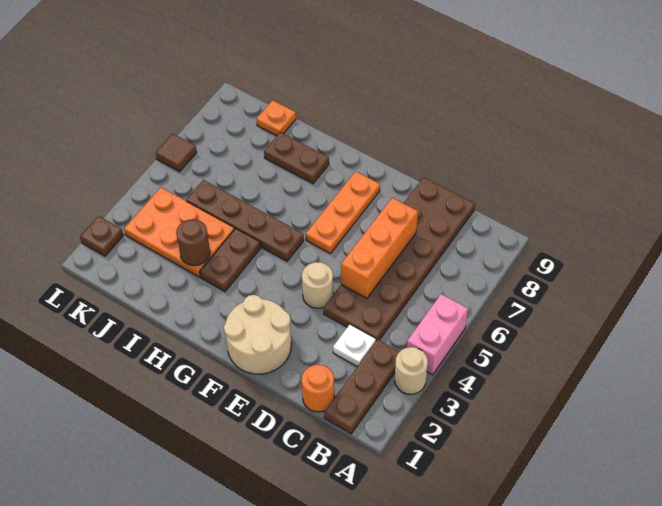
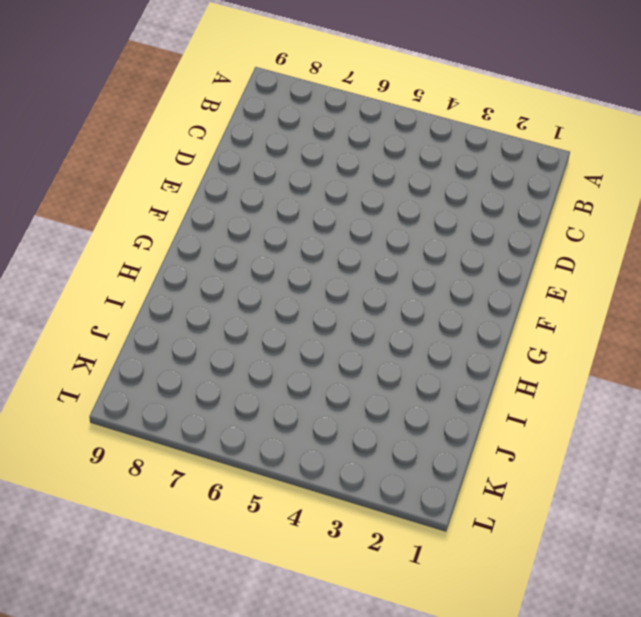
none -> tan 1x1 round brick [395,347,428,394]
none -> pink 1x2 brick [407,294,468,375]
none -> brown 1x3 plate [324,340,399,434]

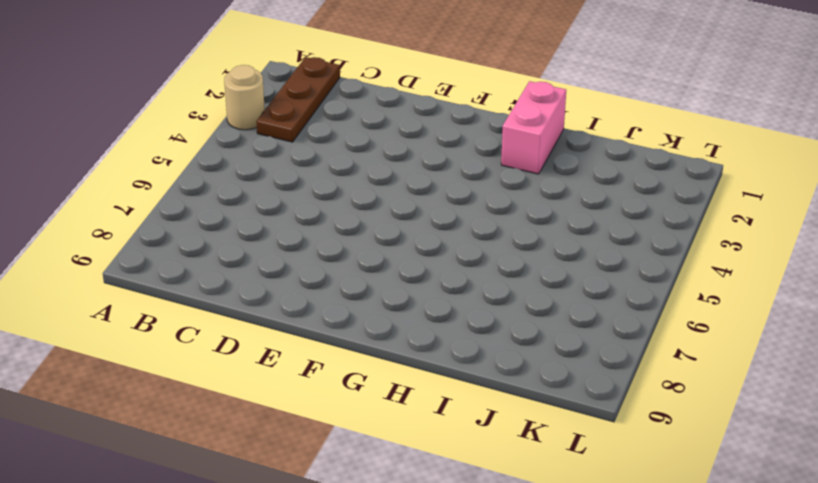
pink 1x2 brick [501,81,566,174] -> pink 1x2 brick moved to [407,294,468,375]
none -> orange 1x1 round brick [302,365,334,412]
none -> white 1x1 plate [333,324,376,367]
none -> brown 2x6 plate [323,177,475,341]

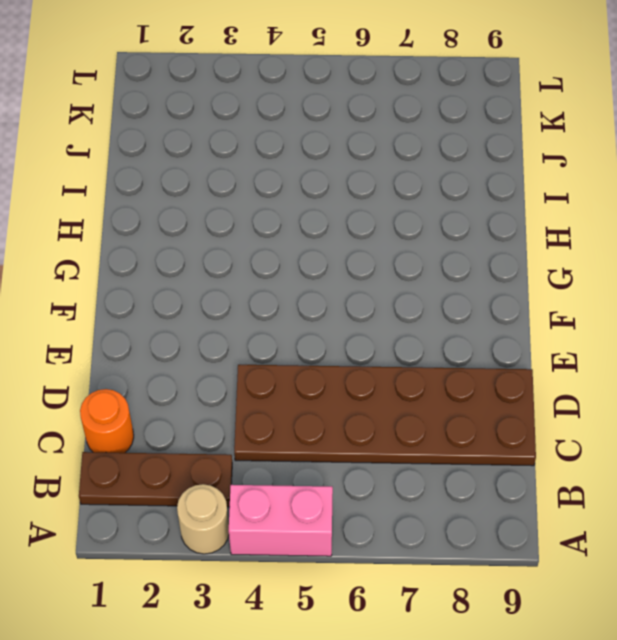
none -> white 1x1 plate [333,324,376,367]
none -> tan 2x2 round brick [224,295,291,374]
none -> tan 1x1 round brick [302,262,333,308]

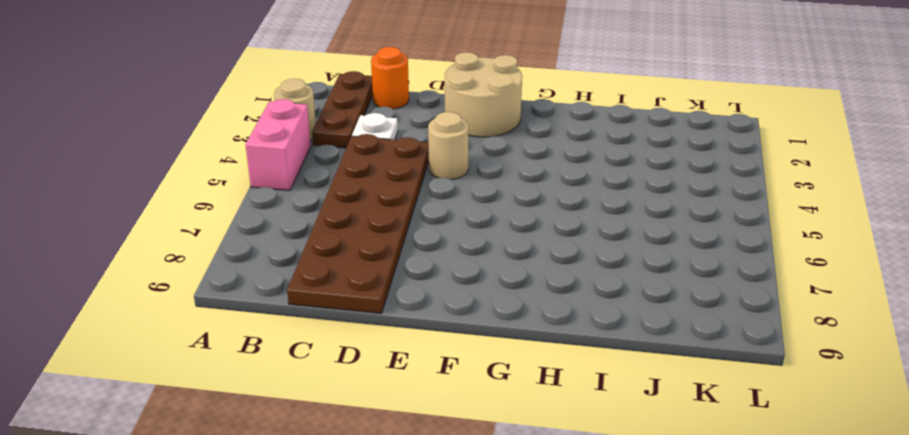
none -> orange 1x3 plate [306,171,380,254]
none -> brown 1x4 plate [186,180,304,261]
none -> brown 1x2 plate [200,228,261,292]

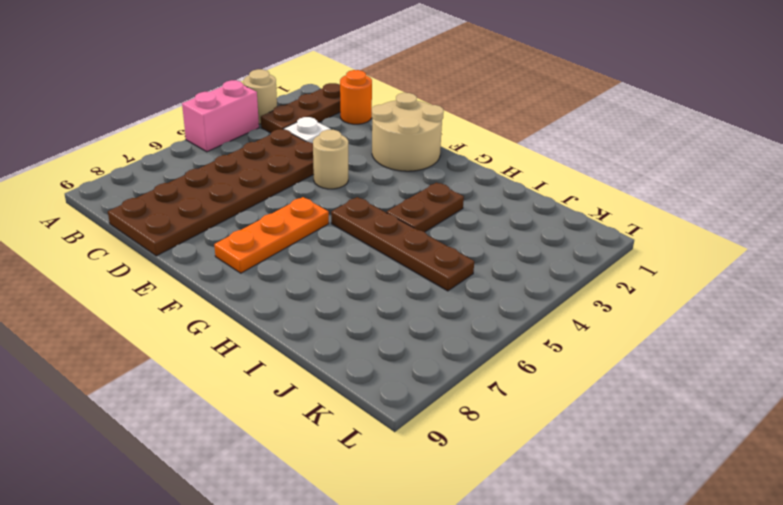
none -> brown 1x2 plate [264,132,329,183]
none -> orange 2x3 plate [124,187,235,277]
none -> orange 1x1 plate [257,100,296,136]

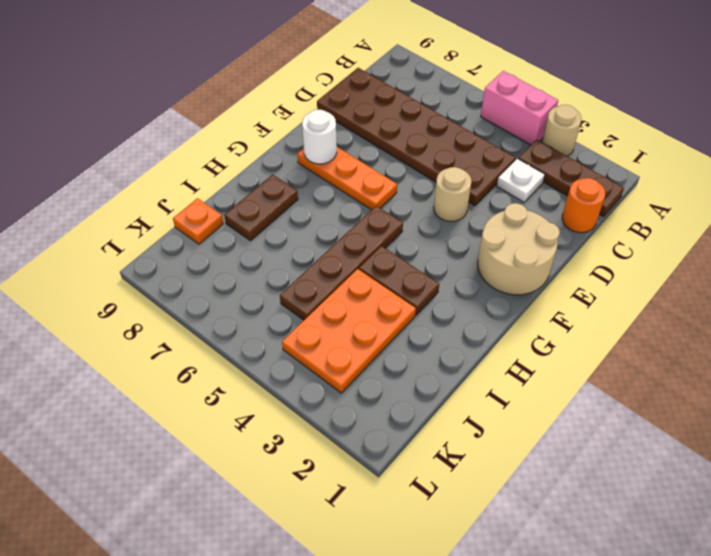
white 1x1 round brick [302,110,337,164] -> none
none -> brown 1x1 plate [80,216,123,256]
none -> brown 1x1 tile [156,134,197,172]
none -> orange 1x3 brick [341,198,418,298]

